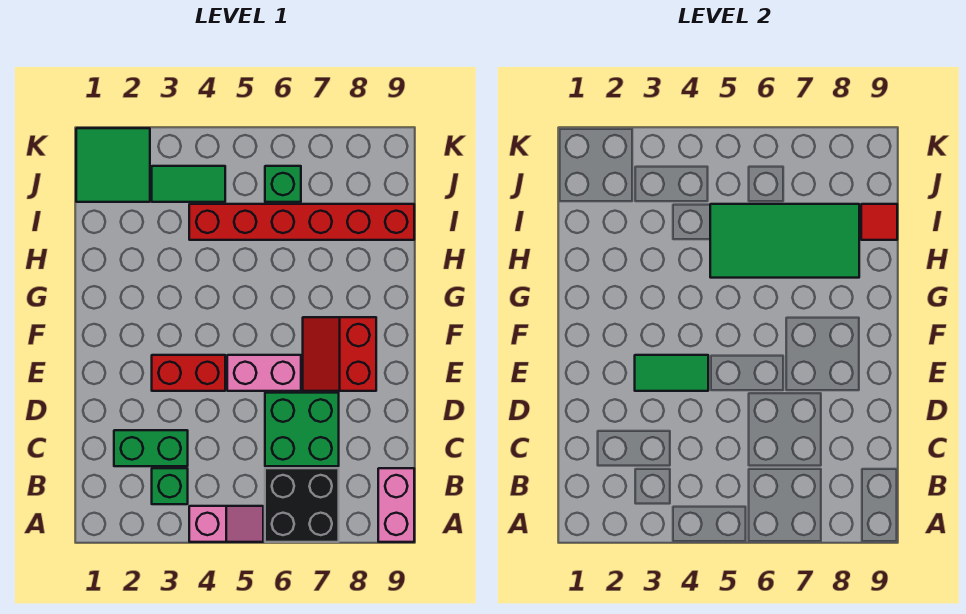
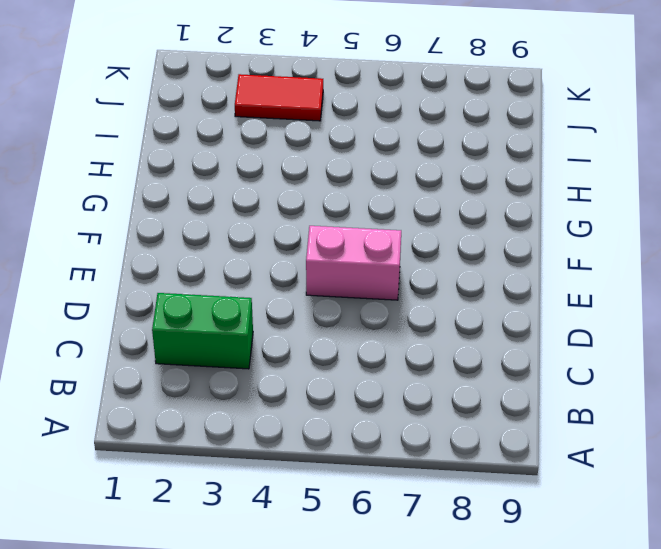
red 1x2 tile [235,74,323,121] -> green 1x2 tile [152,166,225,202]
none -> pink 1x2 slope [189,506,263,542]
none -> black 2x2 brick [265,468,339,542]
none -> pink 1x2 brick [378,468,414,542]

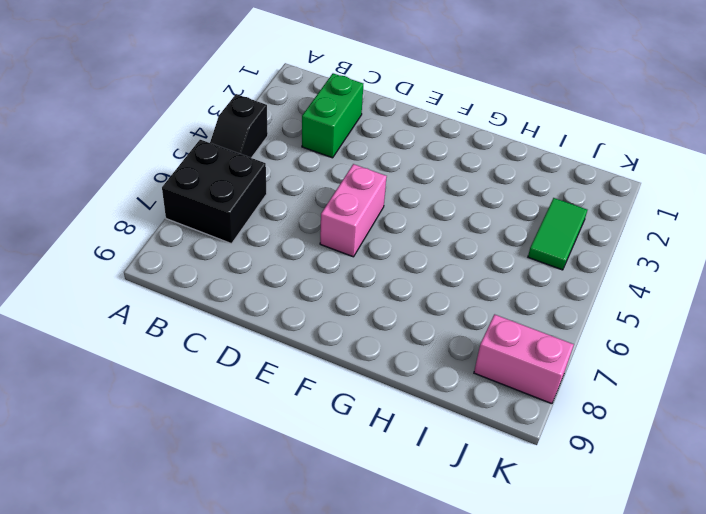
black 1x2 slope [210,94,268,158] -> pink 1x2 slope [189,506,263,542]
pink 1x2 brick [474,314,574,404] -> pink 1x2 brick moved to [378,468,414,542]
none -> green 1x1 brick [152,468,188,504]
none -> green 2x2 brick [265,393,339,466]
none -> red 1x2 brick [152,355,225,391]

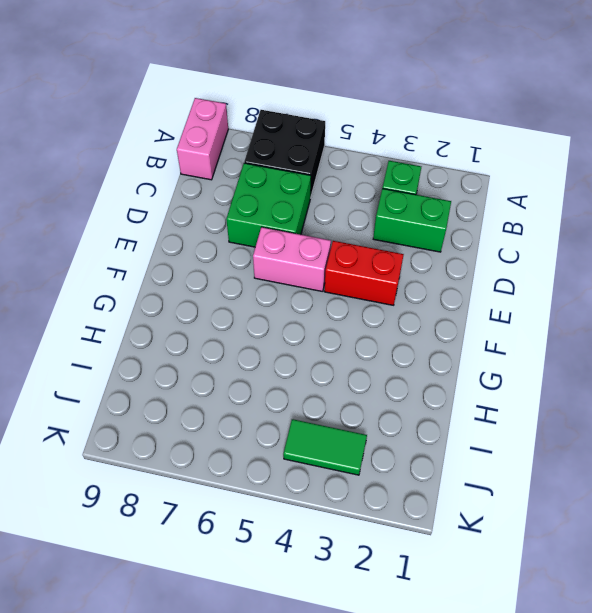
none -> pink 1x2 slope [189,506,263,542]
none -> red 2x2 slope [303,317,376,391]
none -> red 1x6 brick [189,204,414,240]

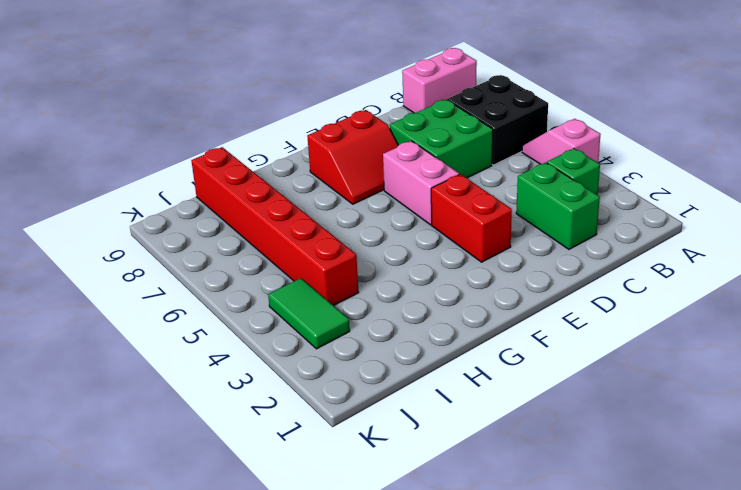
none -> green 2x2 tile [76,128,150,202]
none -> green 1x1 brick [265,166,301,202]
none -> green 1x2 tile [635,355,708,391]

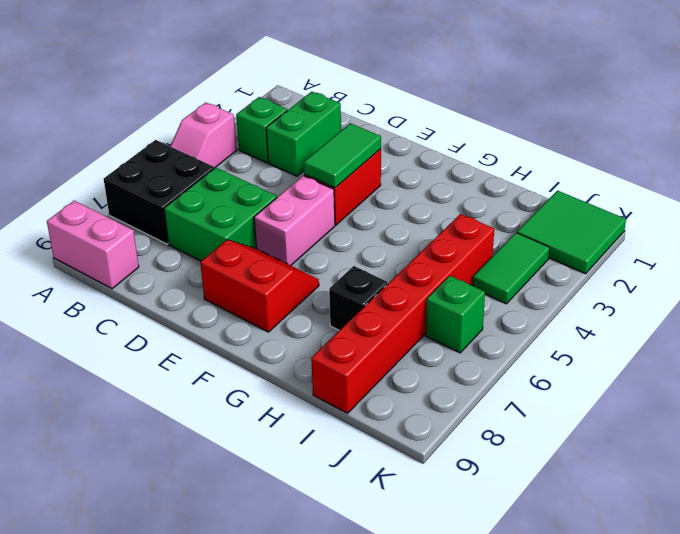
black 1x1 brick [329,266,387,330] -> none
none -> green 2x4 tile [710,204,859,278]
none -> red 1x1 tile [861,204,897,240]

